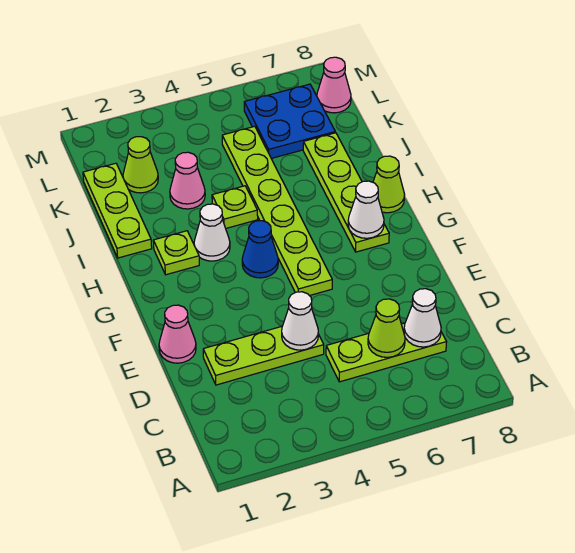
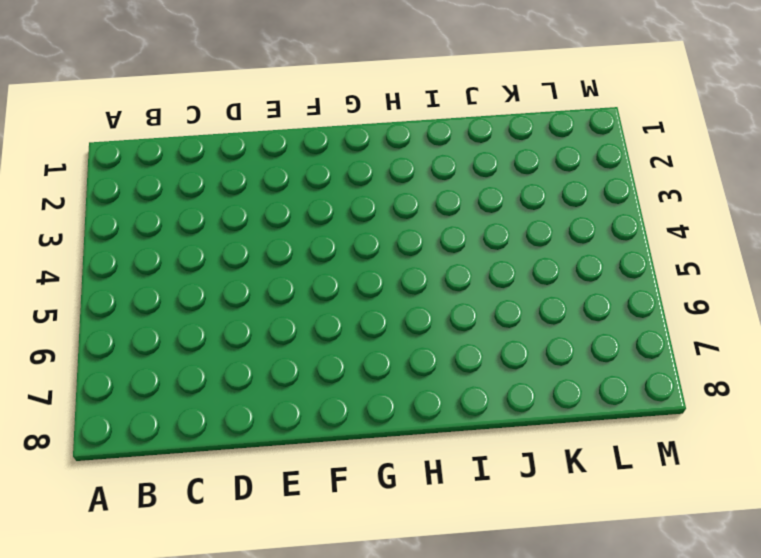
none -> lime 1x3 plate [326,323,447,382]
none -> lime 1x3 plate [203,326,324,385]
none -> pink 1x1 cone [159,305,196,363]

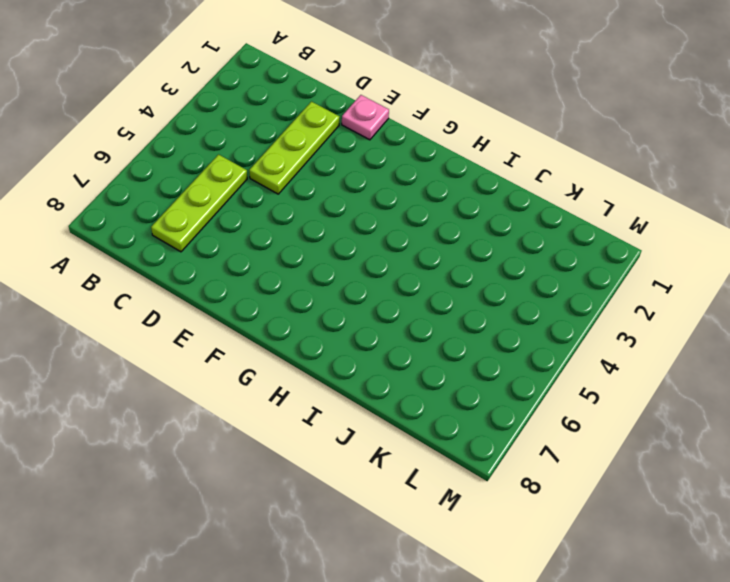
pink 1x1 plate [342,95,389,140] -> pink 1x1 cone [159,305,196,363]
none -> lime 1x6 plate [222,126,332,296]
none -> blue 1x1 cone [242,221,278,278]
none -> lime 1x4 plate [303,133,389,252]

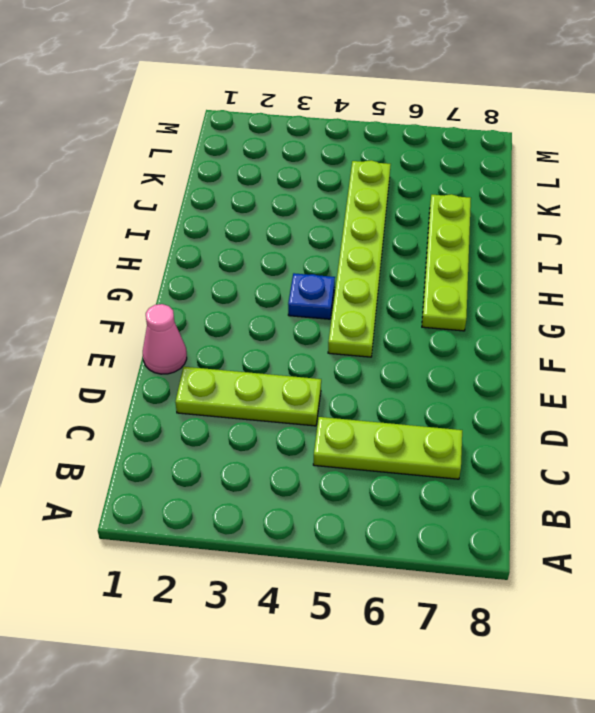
blue 1x1 plate [288,273,335,319] -> blue 1x1 cone [242,221,278,278]
none -> lime 1x1 plate [153,231,199,275]
none -> white 1x1 cone [194,204,230,261]
none -> lime 1x1 cone [373,156,405,213]

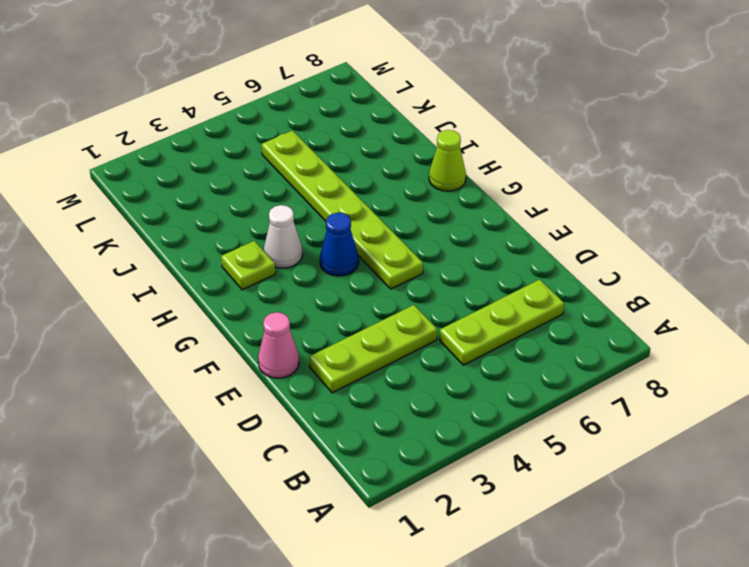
none -> lime 1x4 plate [303,133,389,252]
none -> lime 1x3 plate [83,163,152,258]
none -> lime 1x1 plate [212,186,258,228]

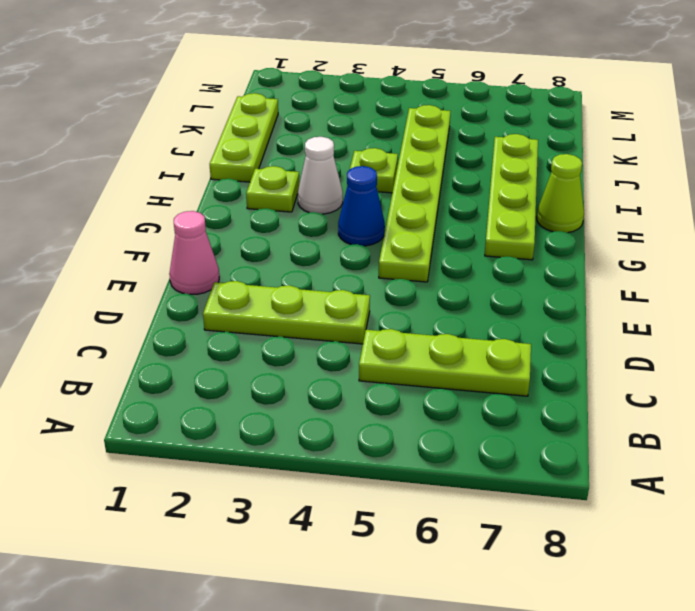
none -> pink 1x1 cone [170,152,205,209]
none -> lime 1x1 cone [123,137,158,193]
none -> blue 2x2 plate [244,84,335,158]

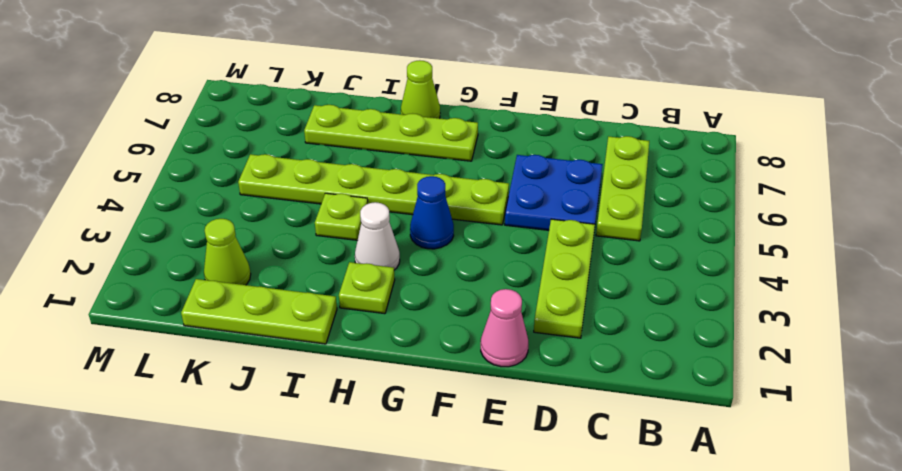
blue 2x2 plate [505,155,603,230] -> blue 2x2 plate moved to [244,84,335,158]
none -> pink 1x1 cone [170,152,205,209]
none -> pink 1x1 cone [317,57,351,113]
none -> lime 1x1 cone [368,299,405,357]

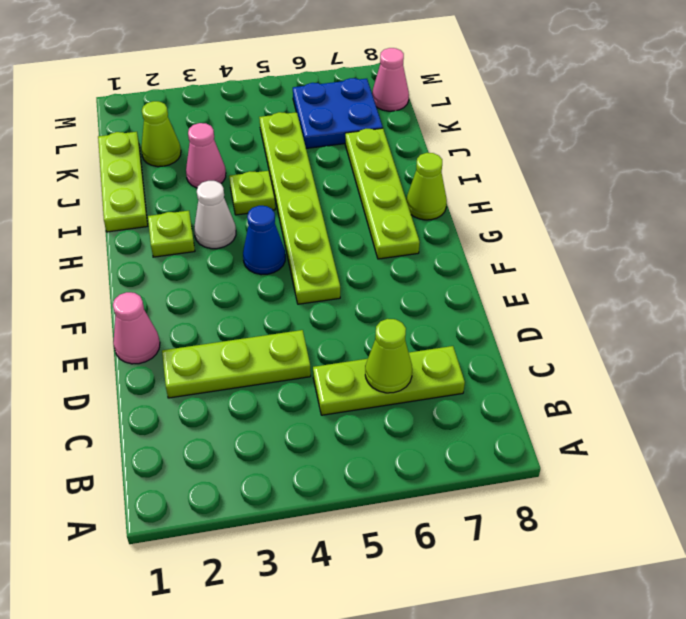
none -> white 1x1 cone [404,289,441,347]
none -> white 1x1 cone [282,292,318,350]
none -> white 1x1 cone [348,181,384,238]

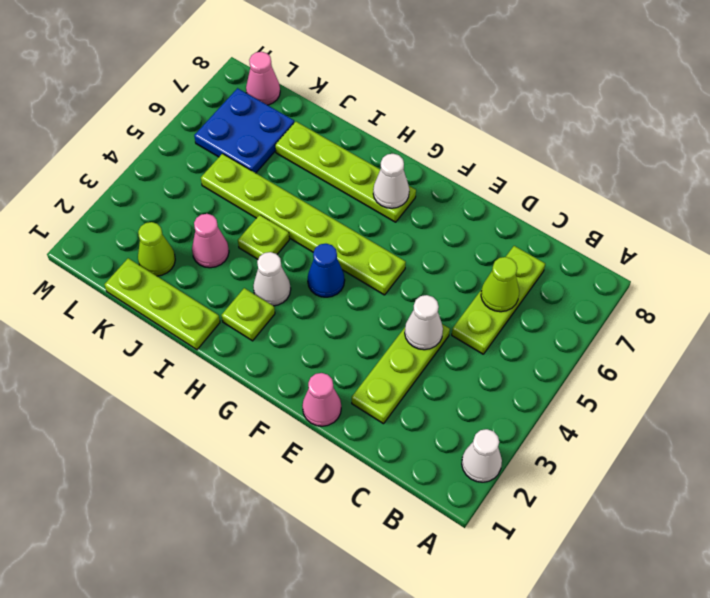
white 1x1 cone [462,429,502,482] -> white 1x1 cone moved to [404,289,441,347]
none -> lime 1x1 cone [373,156,405,213]

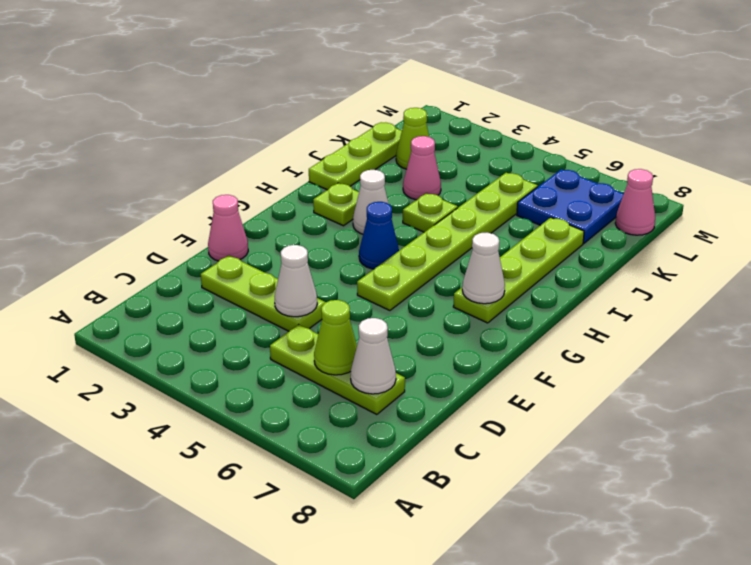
none -> lime 1x1 cone [373,156,405,213]

